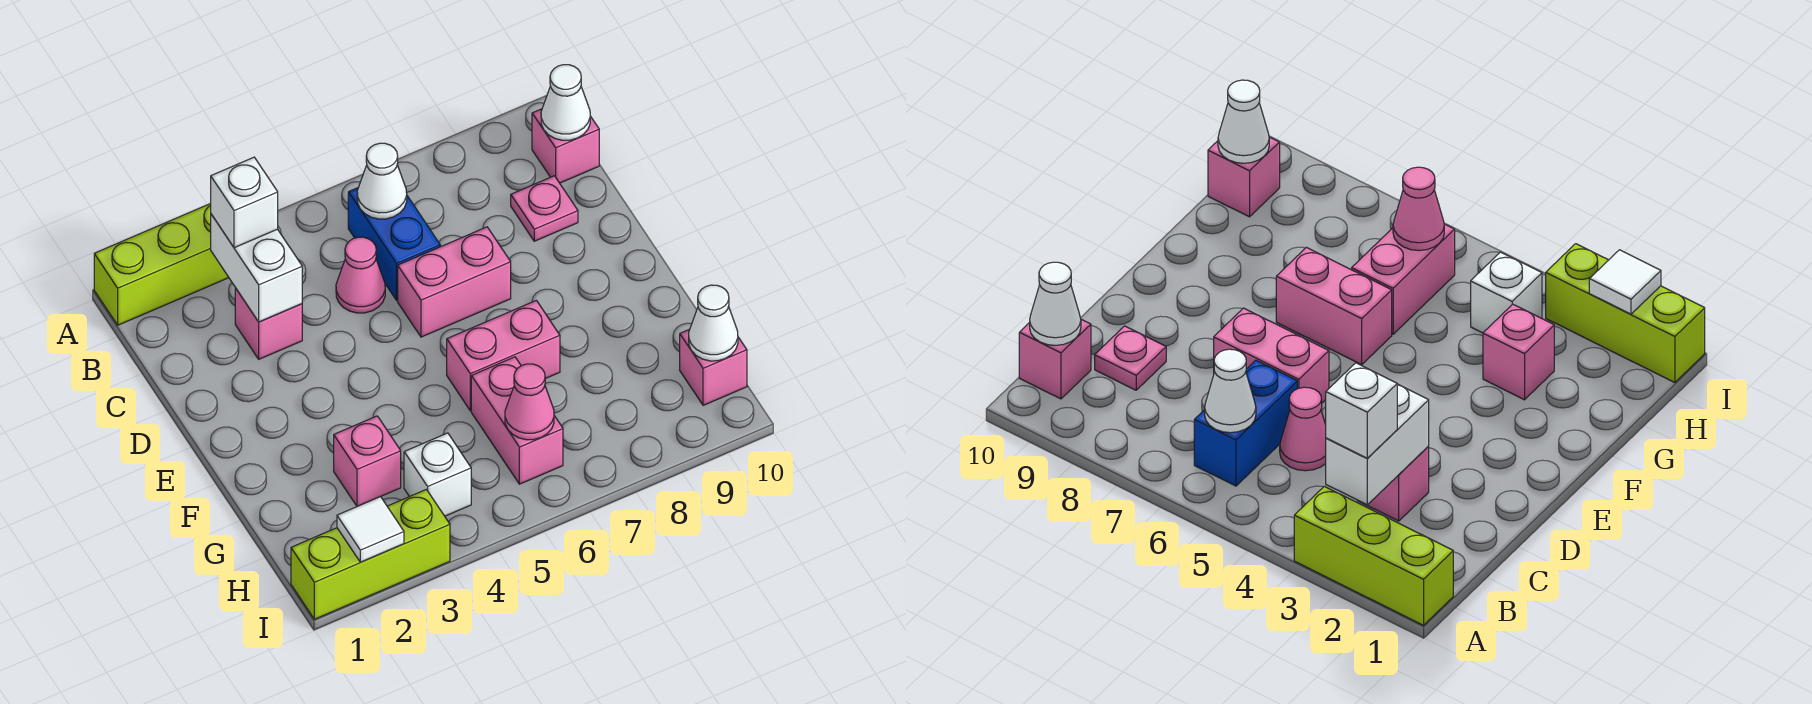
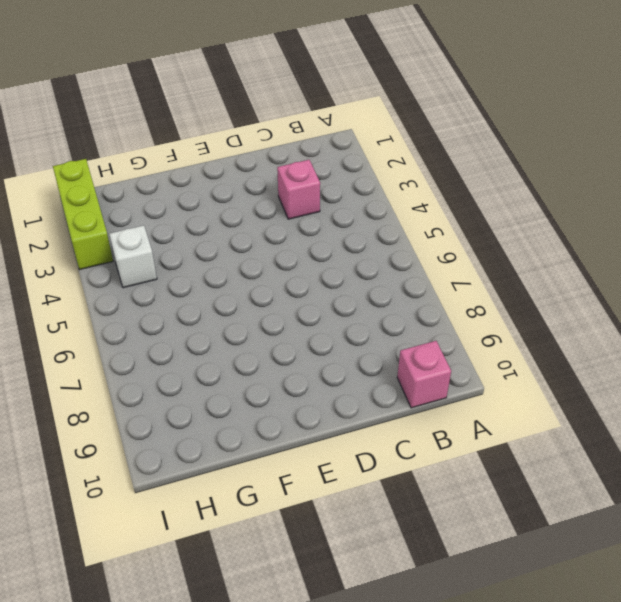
none -> lime 1x3 brick [94,204,229,325]
none -> blue 1x2 brick [348,188,440,300]
none -> pink 1x1 cone [336,237,385,313]

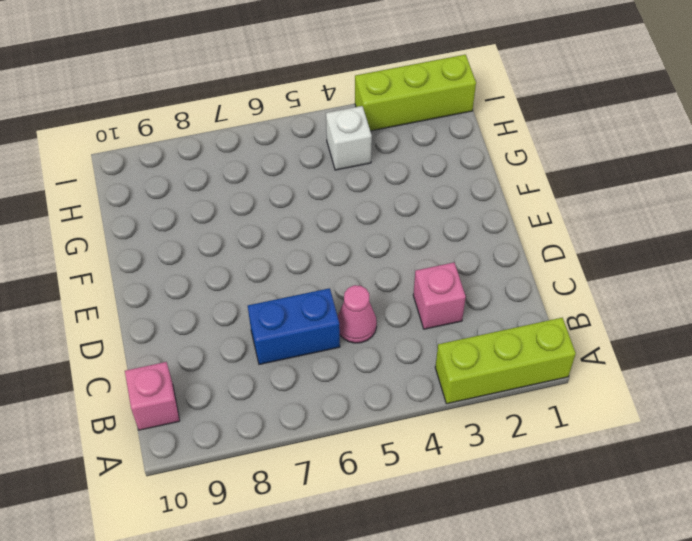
blue 1x2 brick [248,288,340,364] -> blue 1x2 brick turned to [348,188,440,300]
none -> pink 1x1 plate [511,176,578,241]
none -> pink 1x2 brick [398,227,511,337]
none -> pink 1x2 brick [447,300,560,411]

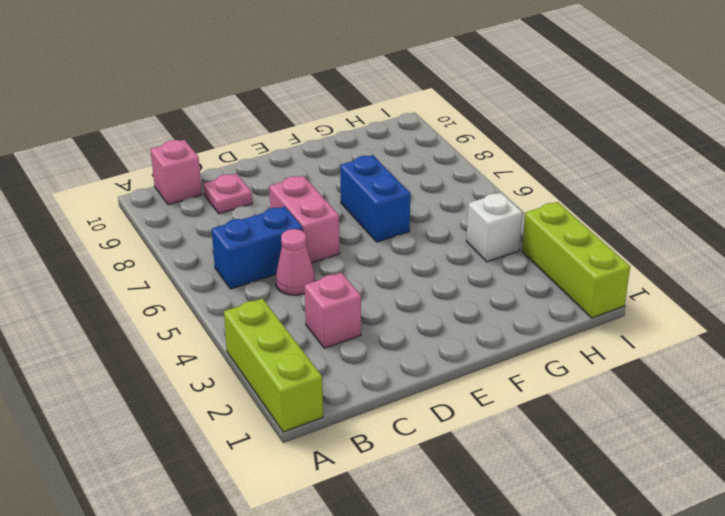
blue 1x2 brick [340,155,410,242] -> pink 1x2 brick [447,300,560,411]
none -> pink 1x1 brick [334,416,401,506]
none -> pink 1x2 brick [471,357,563,484]
none -> pink 1x1 brick [680,329,747,405]

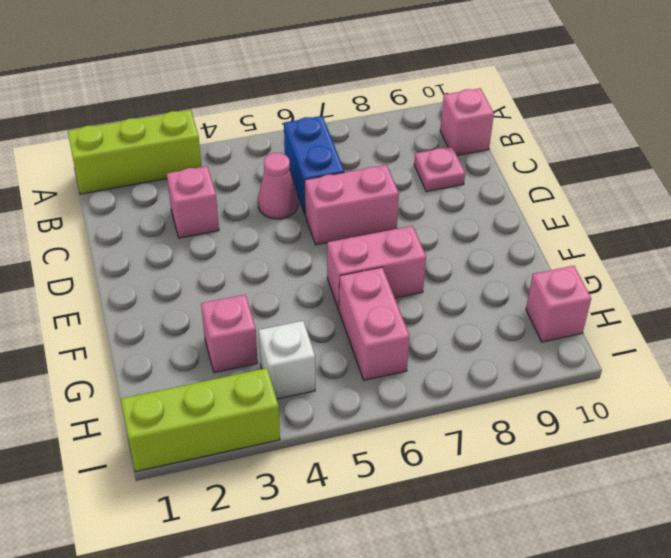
none -> white 1x2 brick [211,214,302,322]
none -> white 1x1 cone [357,143,407,219]
none -> white 1x1 cone [541,65,590,140]

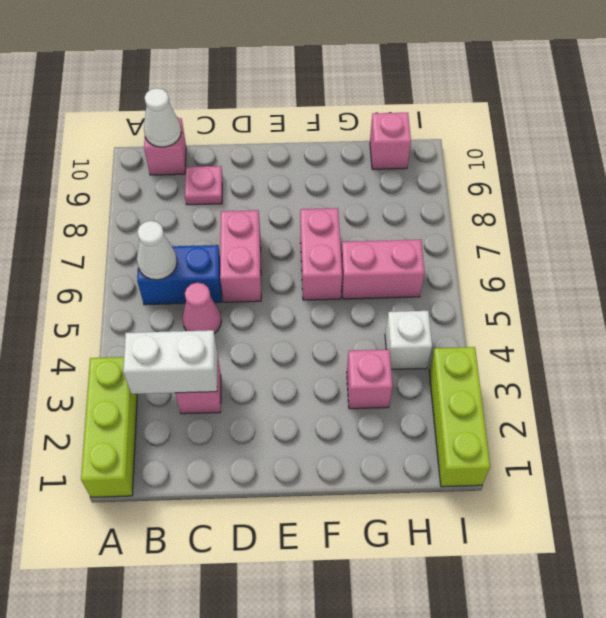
none -> pink 1x1 cone [505,364,554,440]
none -> white 1x1 cone [689,285,738,361]
none -> white 1x1 tile [337,497,404,562]

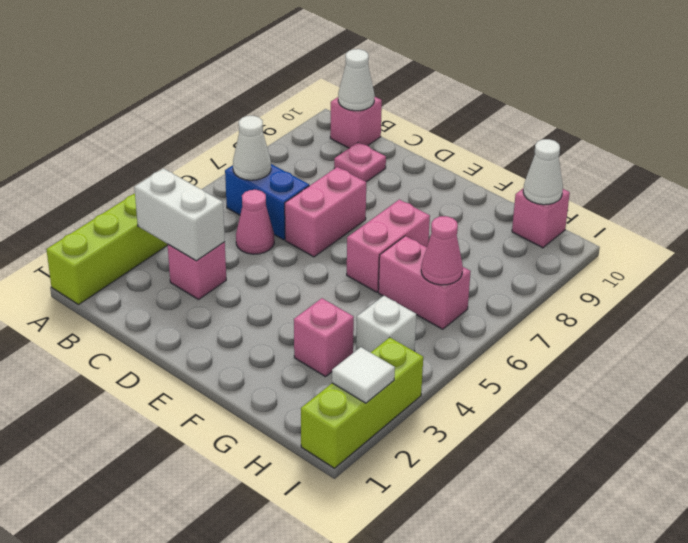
none -> white 1x1 brick [211,157,278,248]

